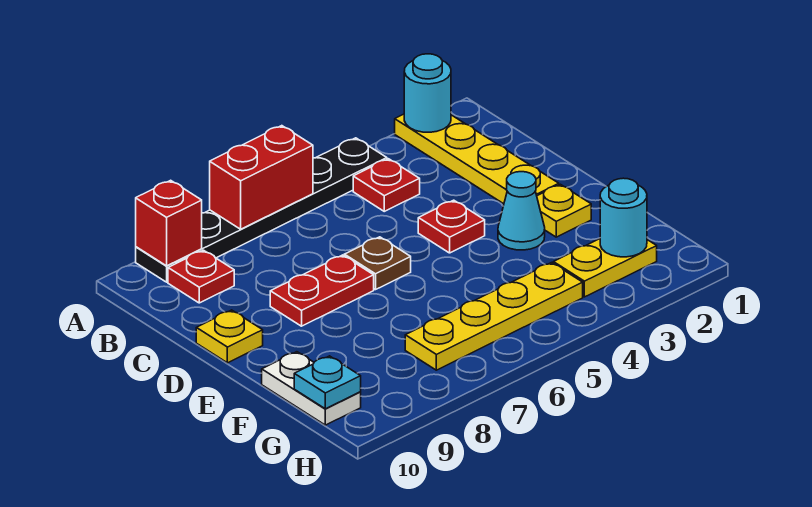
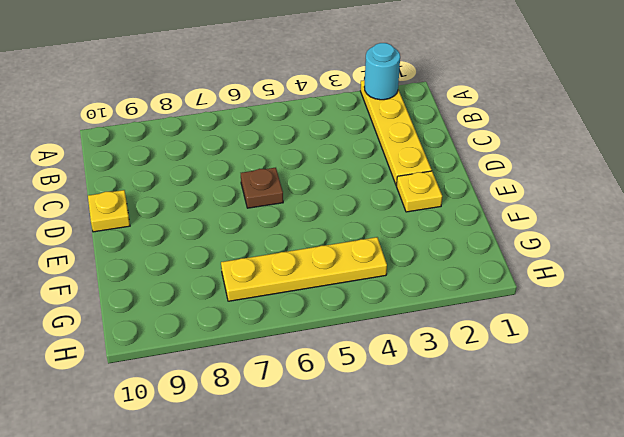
none -> black 1x6 plate [136,138,387,282]
none -> red 1x1 plate [353,159,420,211]
none -> red 1x1 plate [168,250,234,303]

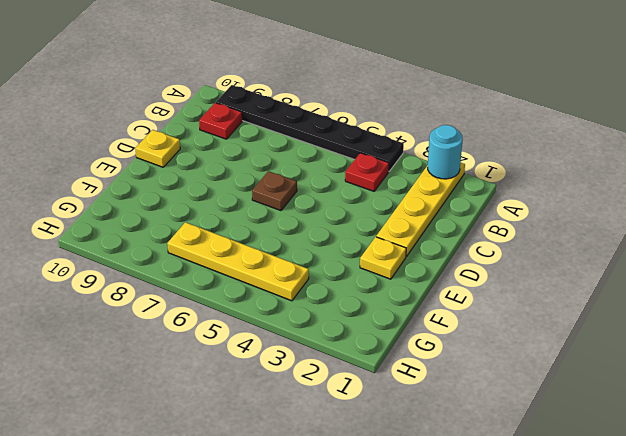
none -> red 1x1 plate [418,200,485,253]
none -> red 1x2 plate [270,255,374,326]
none -> cyan 1x1 cone [498,172,545,250]

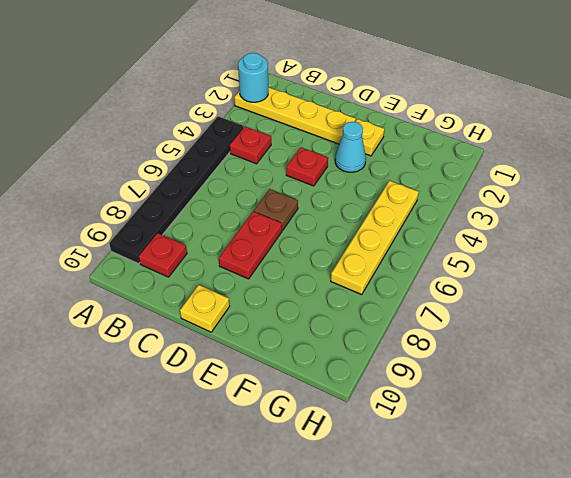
none -> white 1x2 plate [262,352,361,425]
none -> yellow 1x2 plate [553,239,657,297]
none -> red 1x2 brick [210,126,313,229]

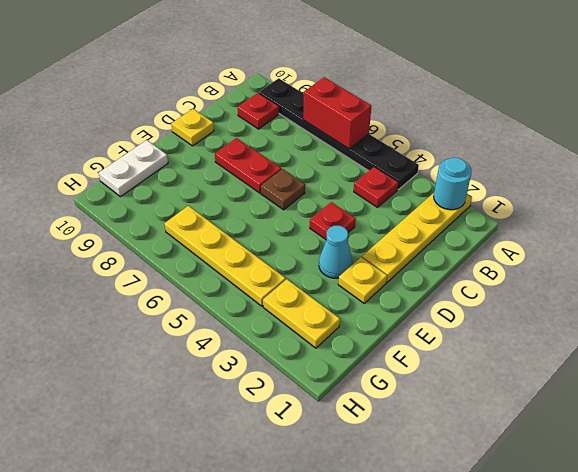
none -> red 1x1 brick [136,180,202,266]
none -> cyan 1x1 round brick [600,178,647,257]
none -> cyan 1x1 plate [294,356,361,409]

